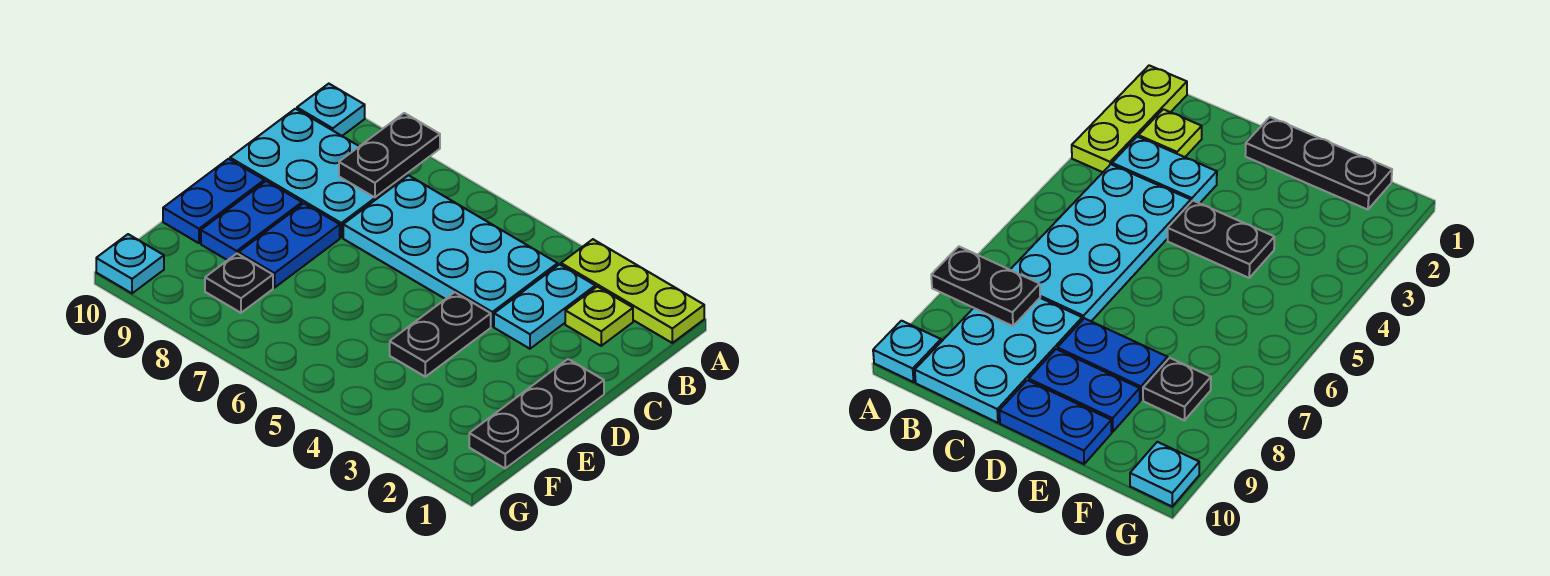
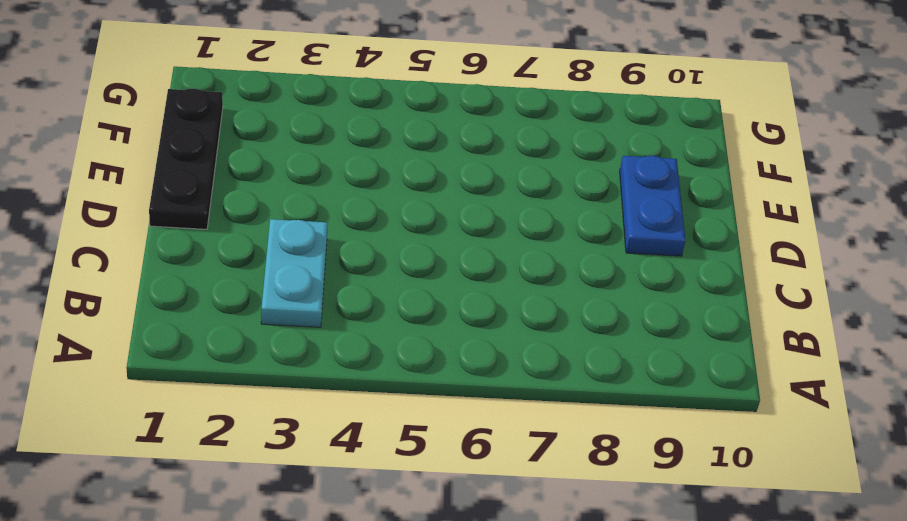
none -> lime 1x3 plate [561,239,704,343]
none -> cyan 1x1 plate [297,84,365,136]
none -> lime 1x1 plate [565,287,633,346]

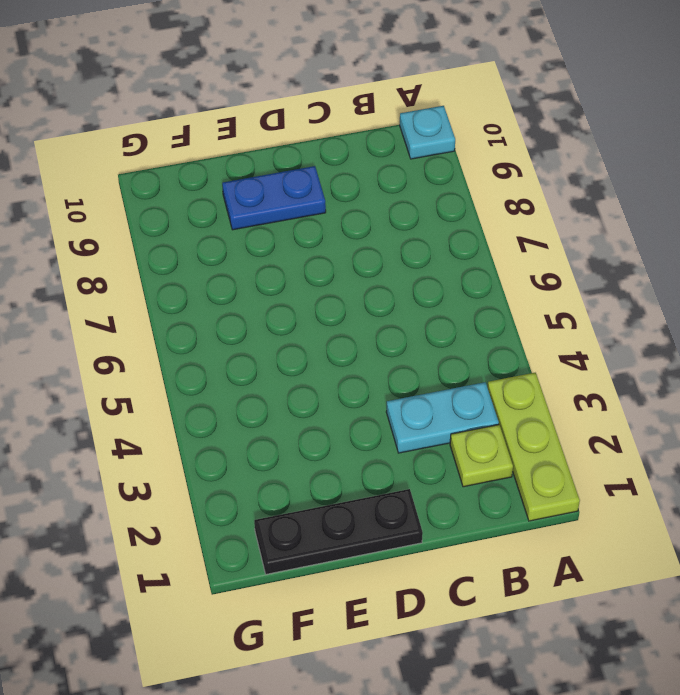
none -> cyan 2x4 plate [343,175,558,326]
none -> cyan 2x3 plate [230,109,407,237]
none -> black 1x2 plate [390,292,491,377]

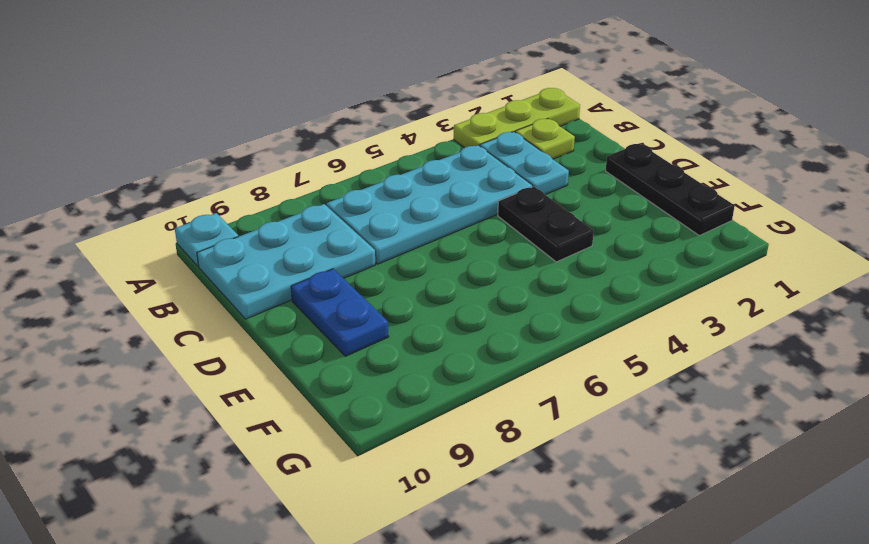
none -> blue 1x2 plate [239,203,340,288]
none -> blue 1x2 plate [163,159,264,243]
none -> black 1x1 plate [205,254,273,313]

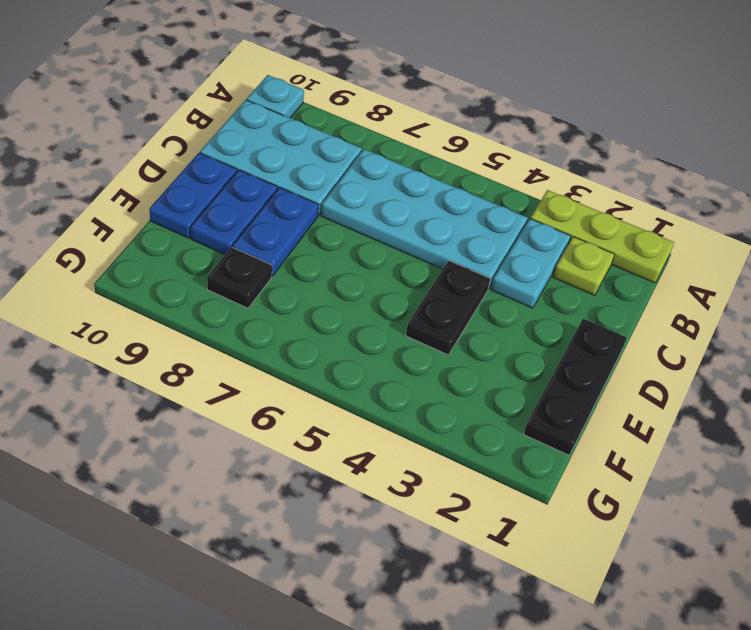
none -> cyan 1x1 plate [96,234,164,293]
none -> black 1x2 plate [339,113,440,197]

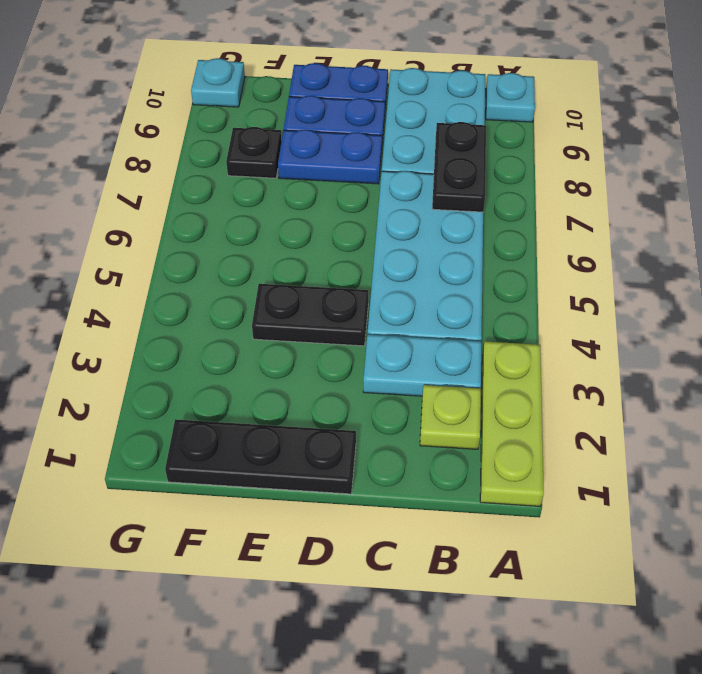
black 1x2 plate [432,122,486,212] -> black 1x2 plate turned to [339,113,440,197]

